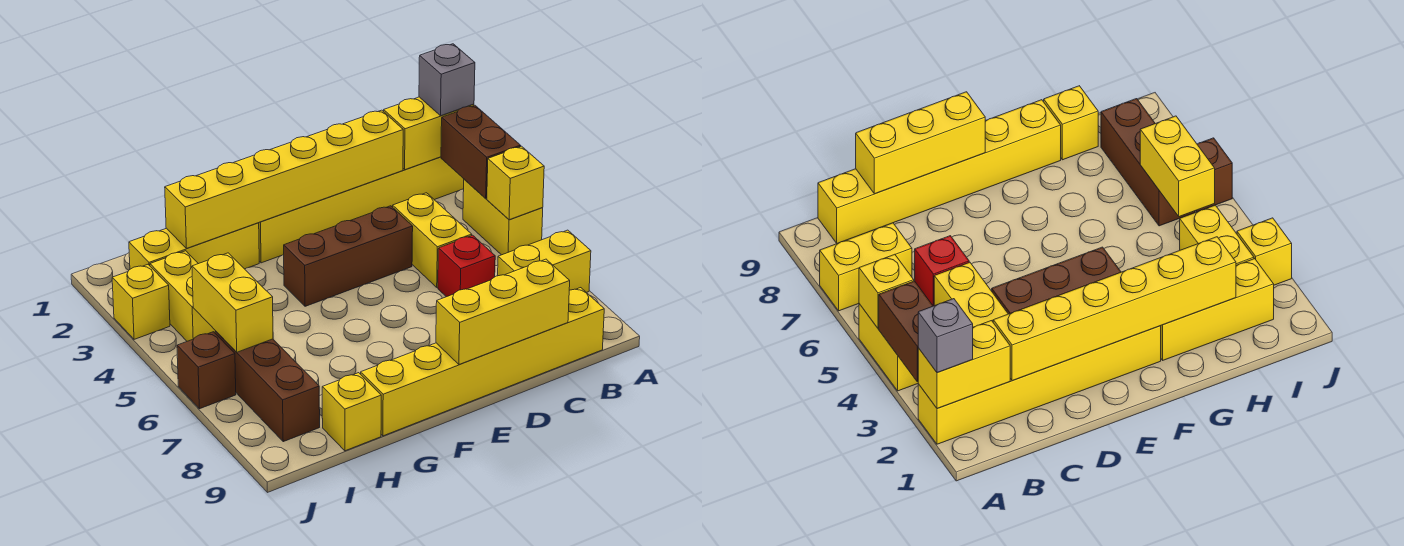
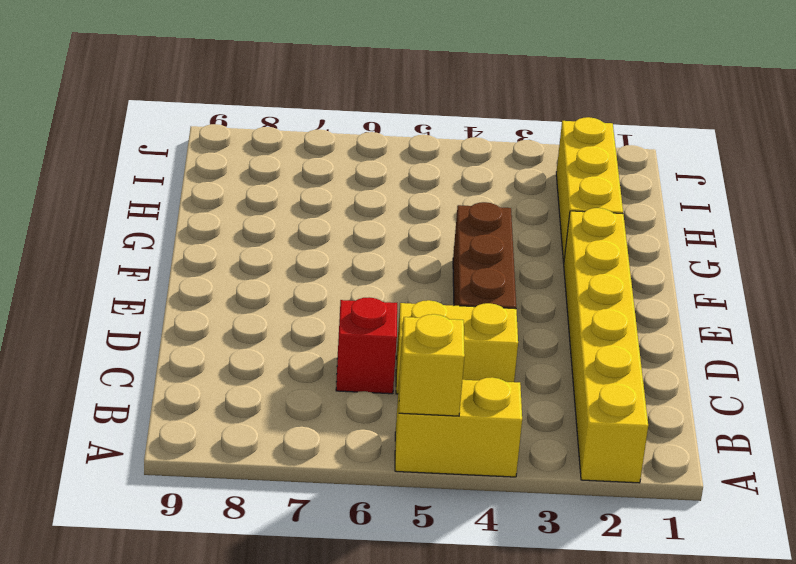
none -> yellow 1x2 brick [498,230,591,293]
none -> yellow 1x6 brick [361,288,604,436]
none -> yellow 1x1 brick [322,373,381,451]

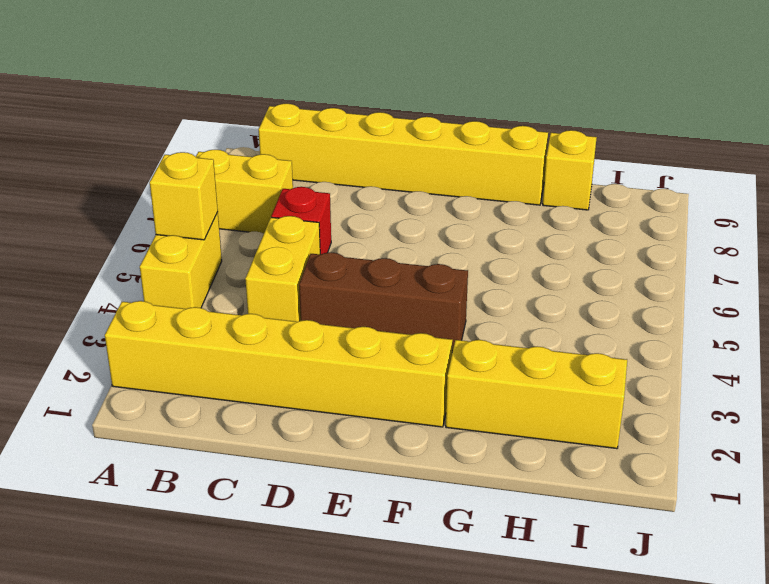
none -> yellow 1x2 brick [150,251,215,341]
none -> brown 1x3 brick [215,331,320,442]
none -> yellow 1x1 brick [112,265,170,339]

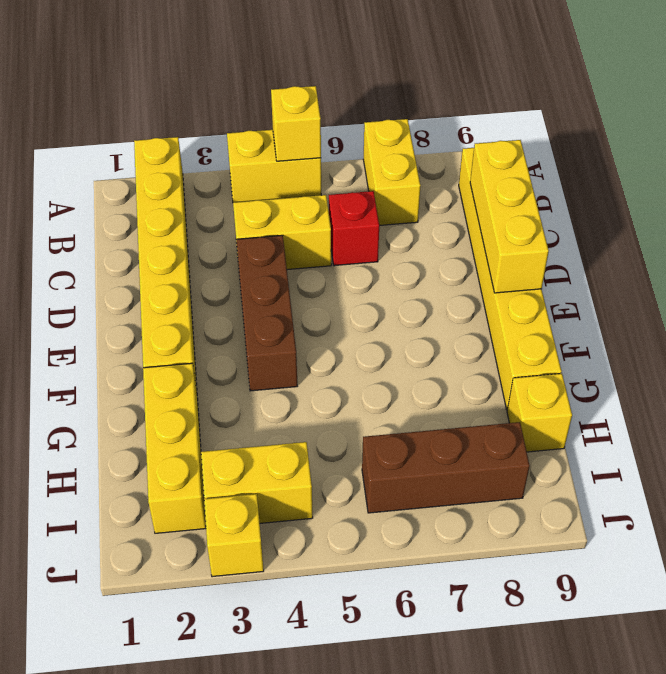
none -> brown 1x1 brick [177,332,236,409]
none -> yellow 1x2 brick [384,97,474,170]
none -> brown 1x2 brick [441,106,521,198]

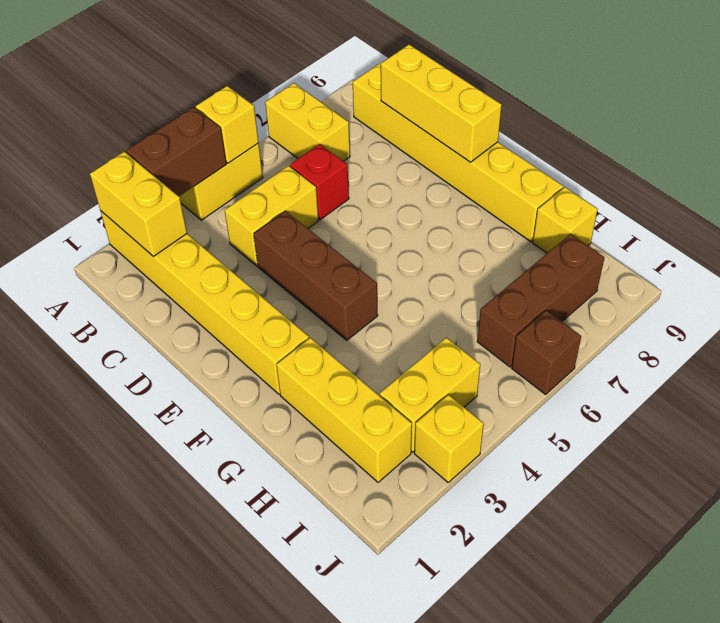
none -> yellow 1x6 brick [165,110,403,248]
none -> yellow 1x2 brick [192,253,273,352]
none -> grey 1x1 brick [419,44,475,116]

